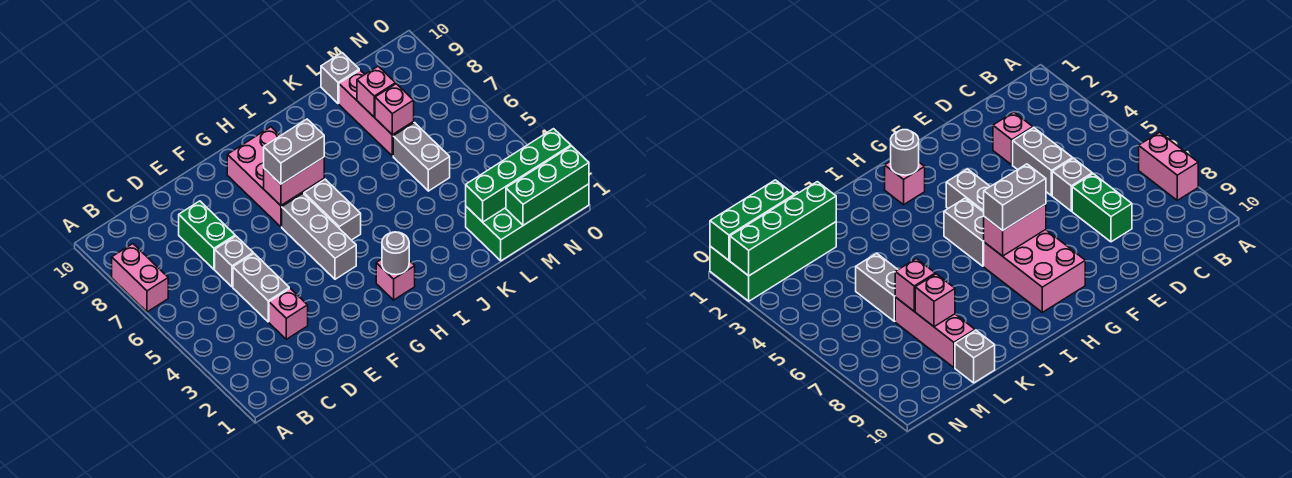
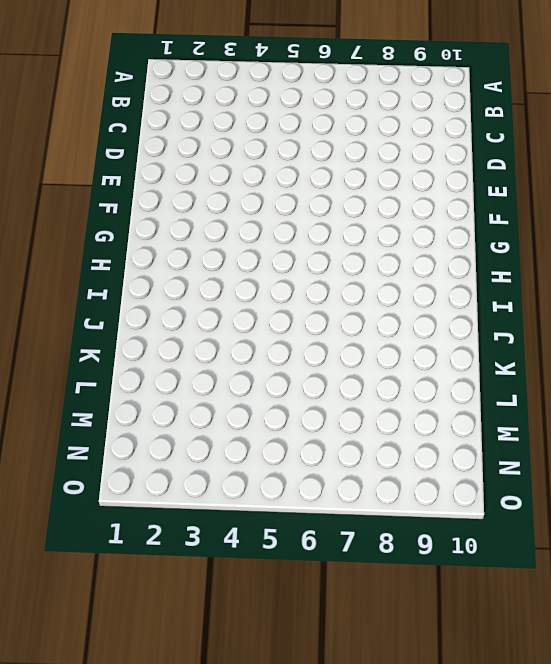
none -> pink 1x2 brick [112,244,168,312]
none -> pink 1x1 brick [269,288,308,339]
none -> grey 1x2 brick [233,254,289,322]

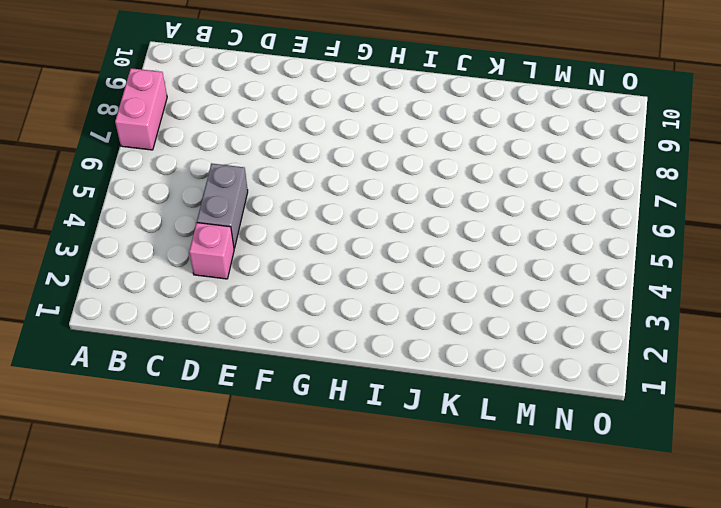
none -> grey 1x1 brick [215,236,253,287]
none -> green 1x2 brick [179,201,235,269]
none -> grey 1x3 brick [282,194,356,279]

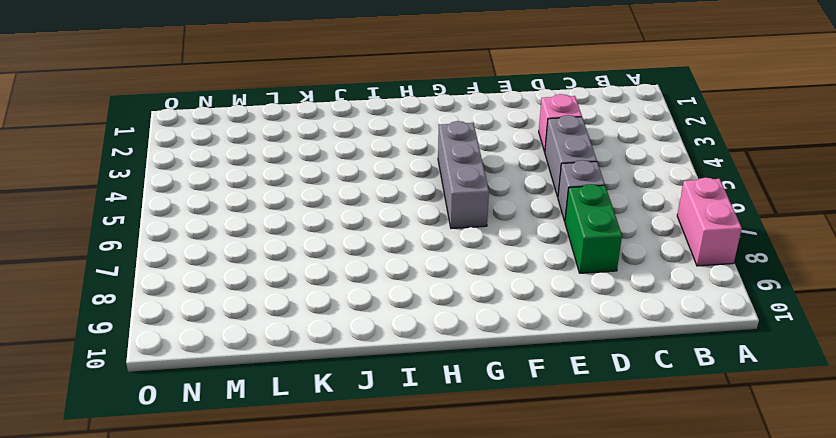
none -> pink 2x3 brick [227,127,324,227]
none -> pink 1x1 brick [376,259,415,300]
none -> grey 1x2 brick [304,179,361,240]

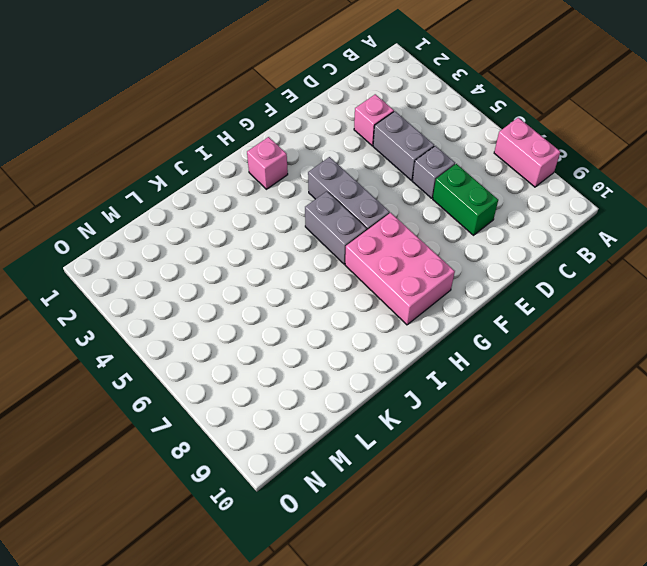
none -> green 2x4 brick [466,184,589,261]
none -> grey 1x2 brick [393,123,450,191]
none -> pink 1x3 brick [339,70,414,156]

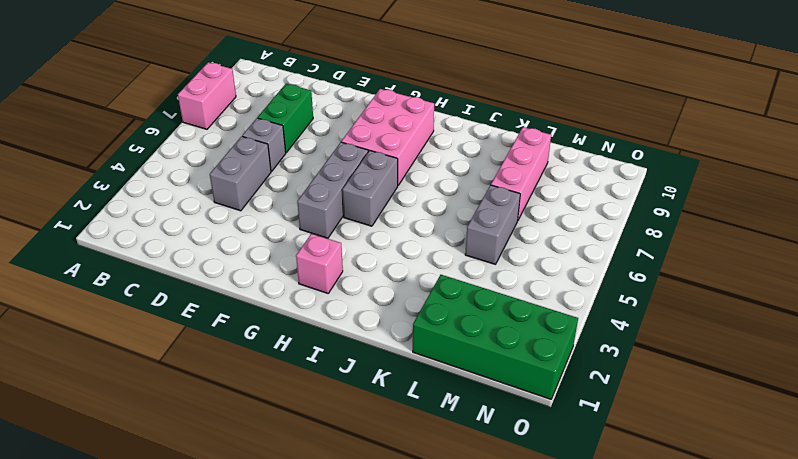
none -> pink 1x1 brick [269,288,308,339]
none -> grey 1x1 brick [321,53,359,104]
none -> pink 1x2 brick [264,157,324,205]

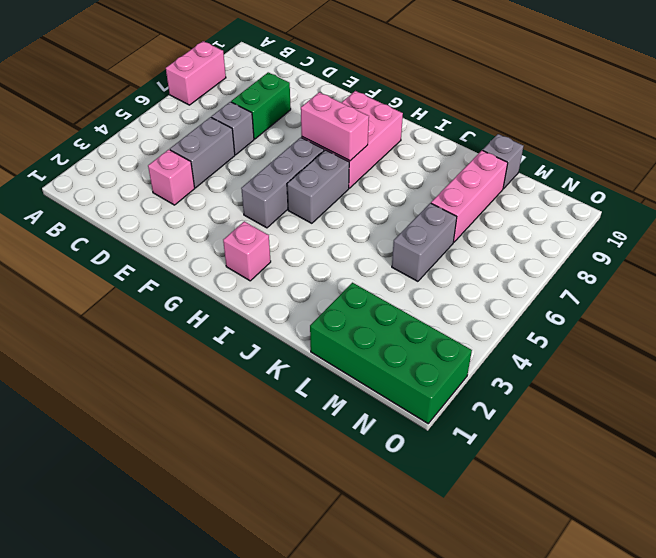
none -> grey 1x1 round brick [382,232,409,275]
none -> green 1x4 brick [466,129,571,222]
none -> pink 1x1 brick [375,84,414,135]

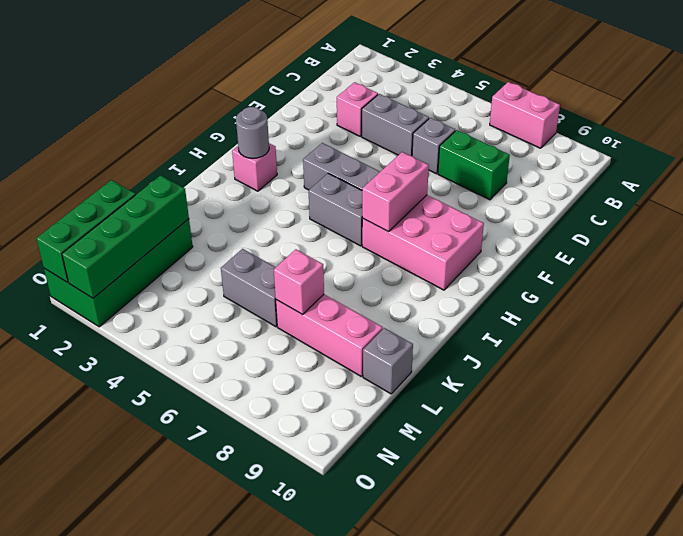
none -> pink 1x1 brick [357,66,395,117]
none -> grey 1x2 brick [264,119,324,184]

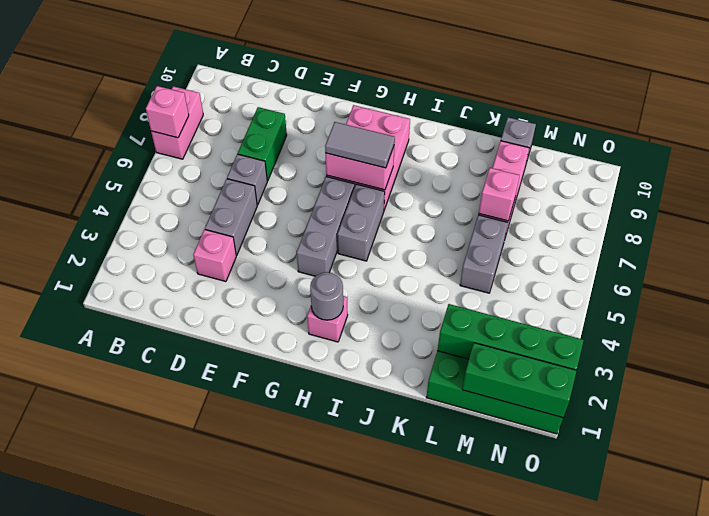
pink 1x1 brick [146,86,189,138] -> pink 1x1 brick moved to [357,66,395,117]
grey 1x2 tile [325,122,395,168] -> grey 1x2 brick [264,119,324,184]

